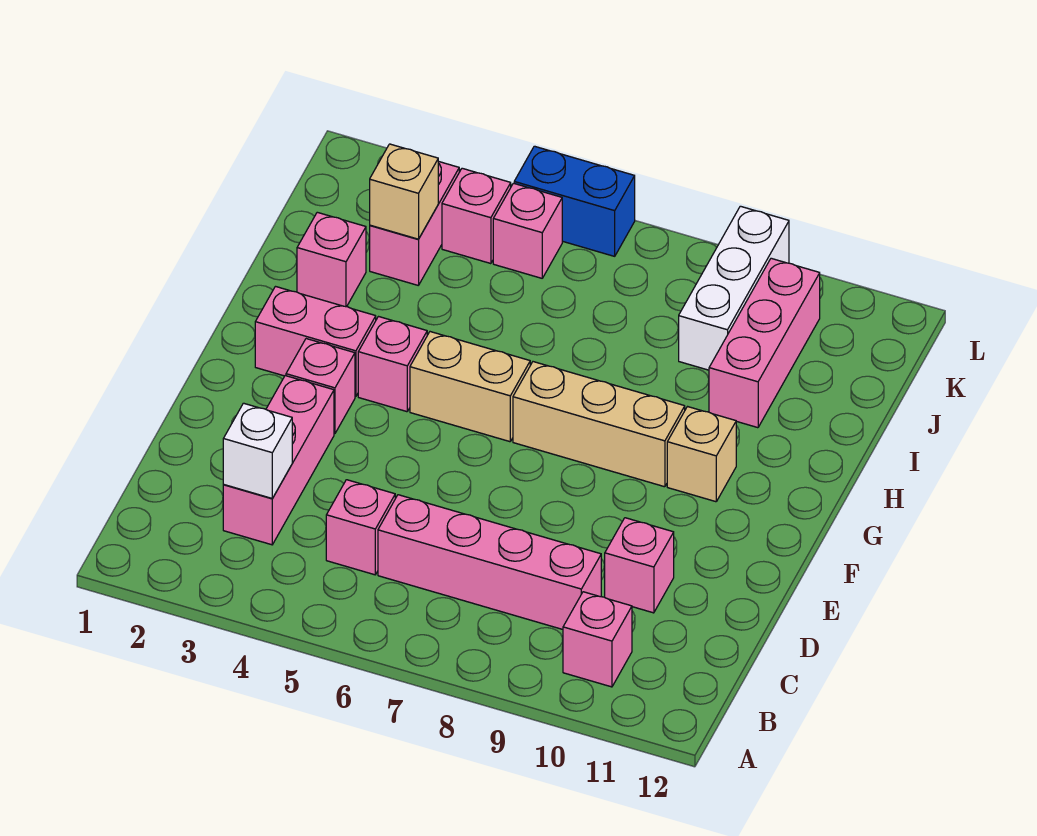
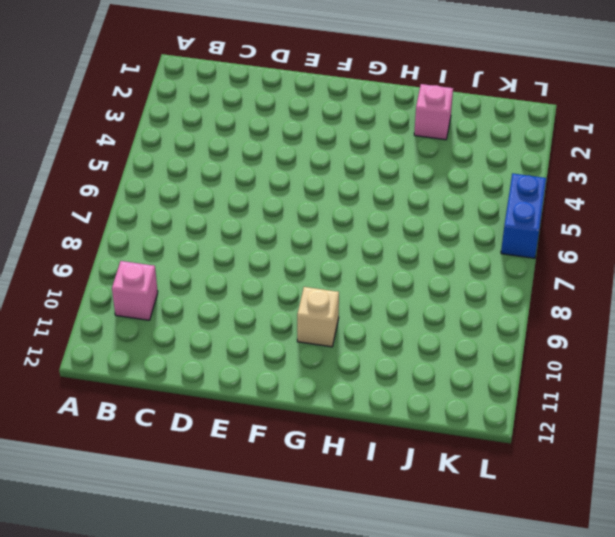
none -> pink 1x3 brick [223,376,334,545]
none -> pink 1x1 brick [326,480,395,575]
none -> pink 1x4 brick [378,495,601,629]

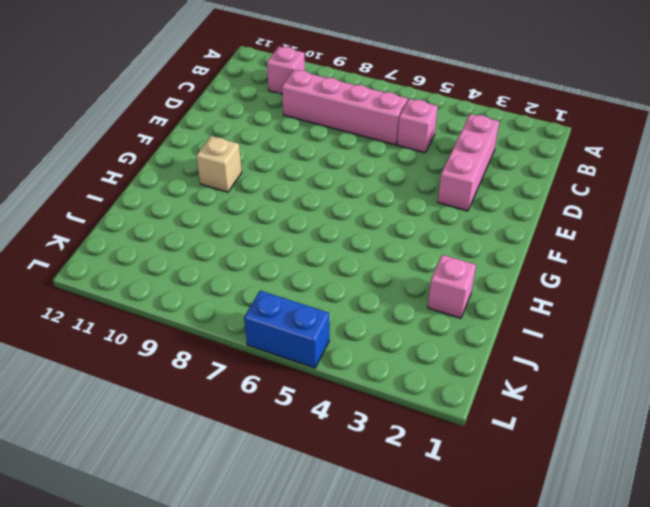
none -> pink 1x1 brick [605,518,674,613]
none -> pink 1x1 brick [286,339,355,434]
none -> pink 1x2 brick [255,287,376,397]

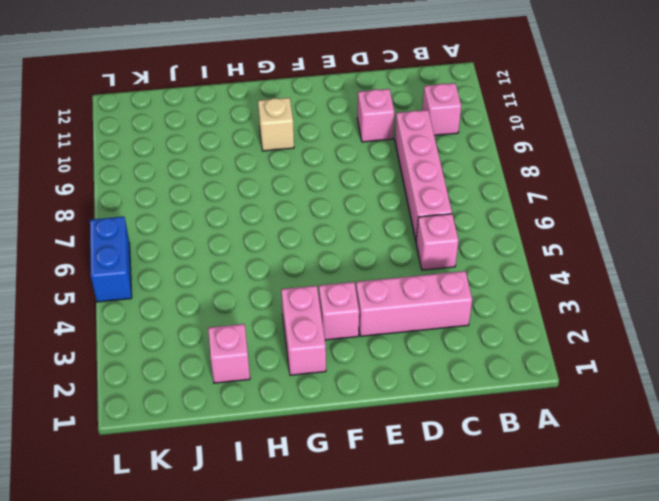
none -> pink 1x1 brick [358,317,427,412]
none -> tan 1x2 brick [410,332,530,442]
none -> tan 1x3 brick [513,362,685,487]

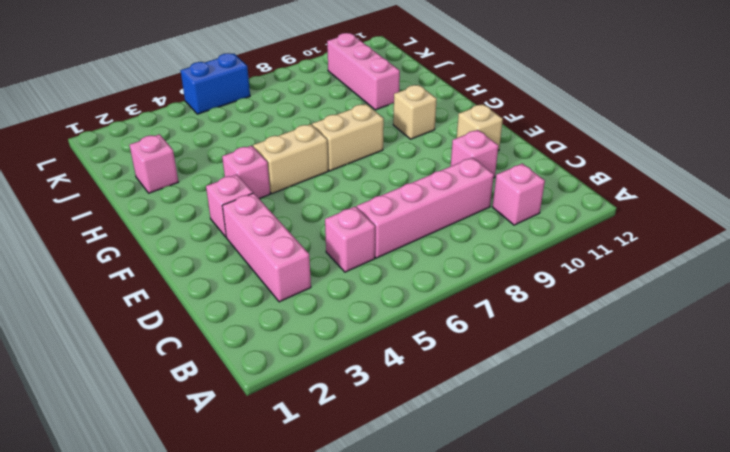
tan 1x1 brick [457,104,503,151] -> tan 1x1 brick moved to [370,144,438,239]
tan 1x2 brick [312,104,384,171] -> tan 1x3 brick [513,362,685,487]
none -> pink 1x2 brick [255,287,376,397]
none -> pink 1x2 brick [370,161,459,285]
none -> white 1x3 brick [679,206,789,370]

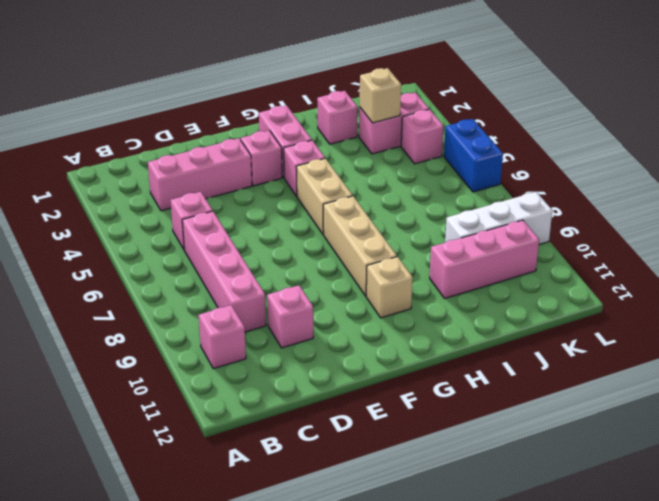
none -> pink 1x1 brick [493,183,562,278]
none -> white 1x1 brick [223,403,292,498]

